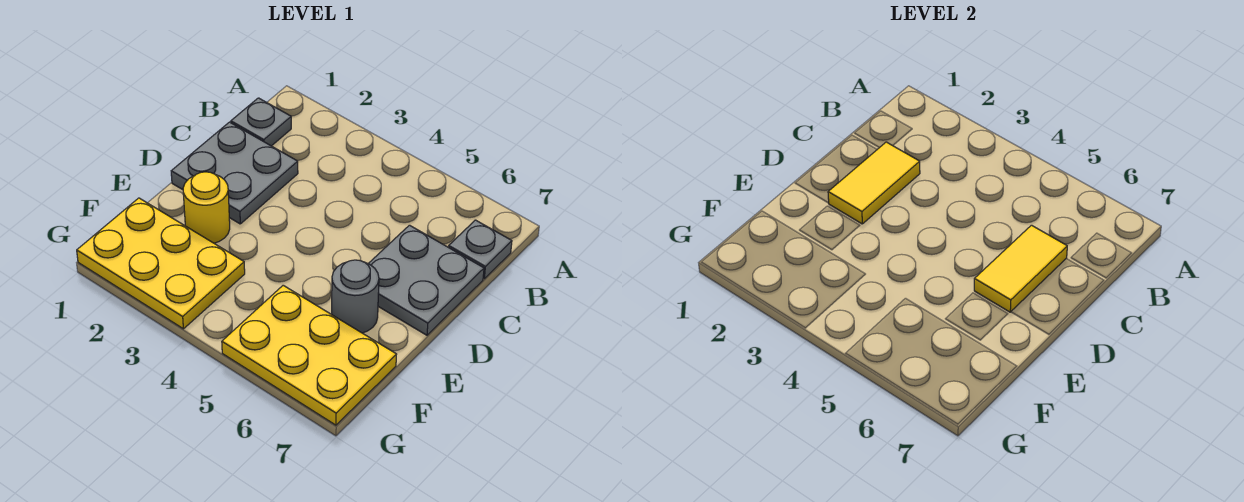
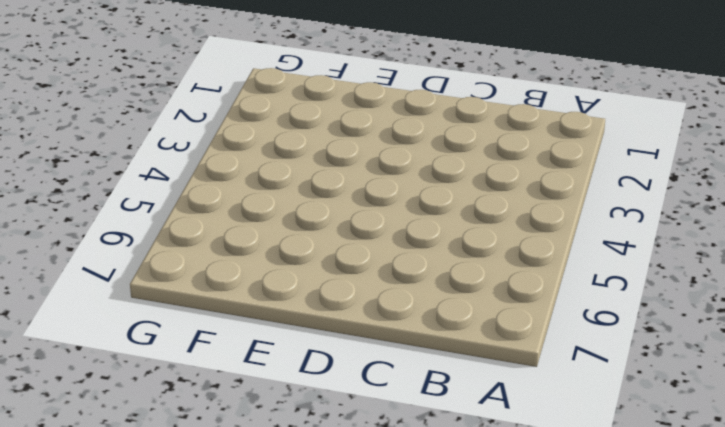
none -> grey 1x1 plate [231,98,291,146]
none -> grey 1x1 plate [449,220,512,279]

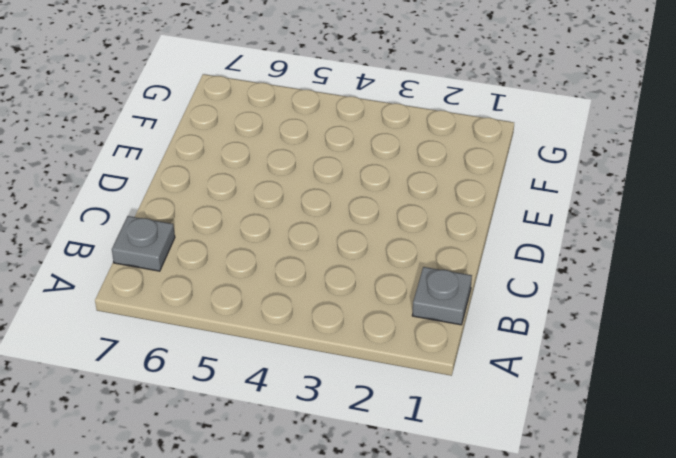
none -> grey 2x2 plate [171,122,298,224]
none -> grey 2x2 plate [368,225,484,335]

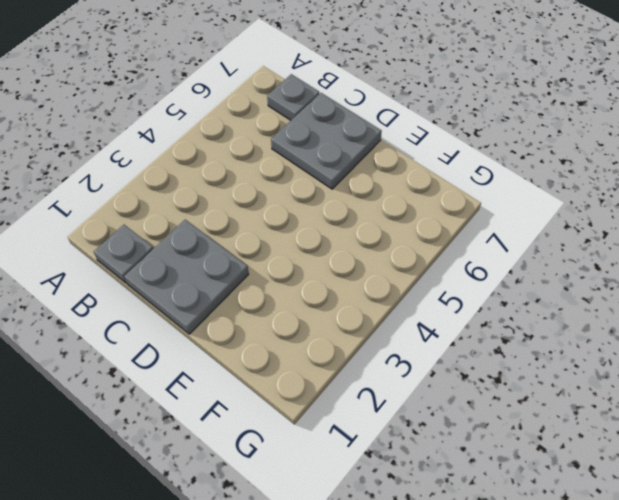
none -> yellow 1x1 round brick [183,172,230,243]
none -> grey 1x1 round brick [332,260,379,333]

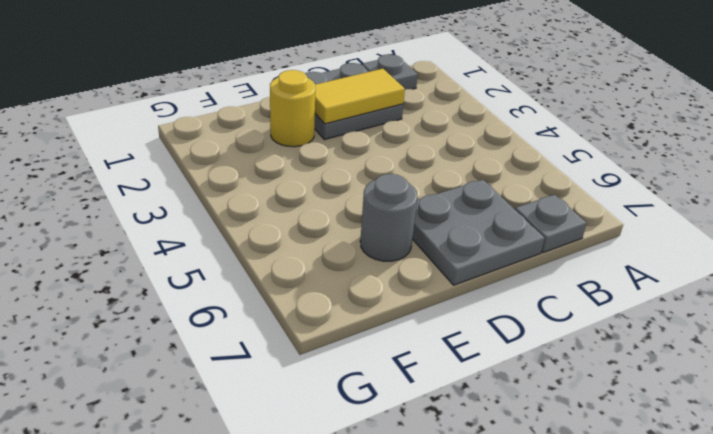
none -> yellow 2x3 plate [77,198,245,329]
none -> yellow 2x3 plate [222,285,397,425]

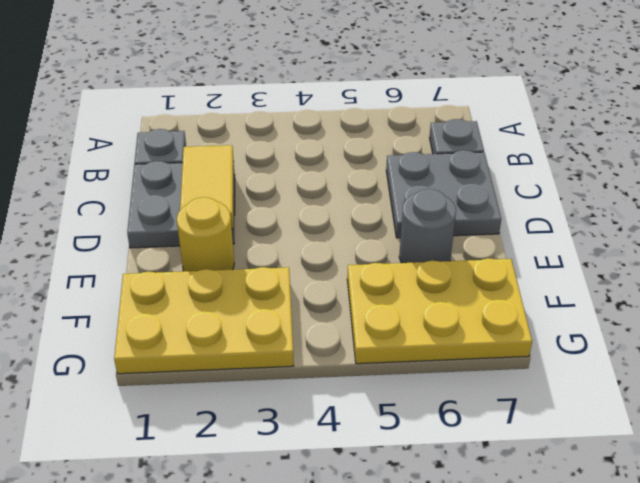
none -> yellow 1x2 tile [974,225,1067,312]

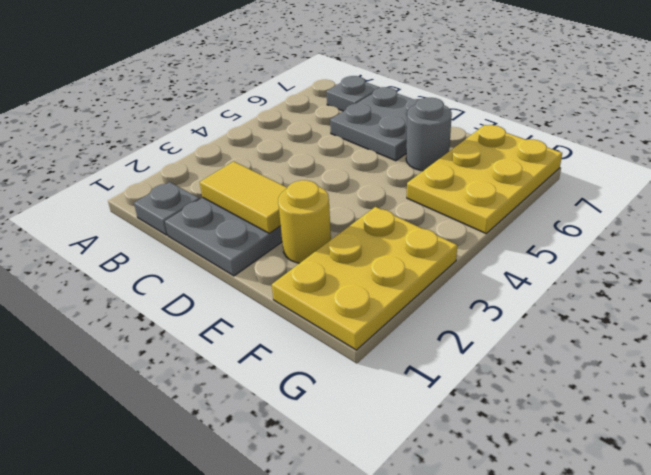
none -> yellow 1x2 tile [974,225,1067,312]

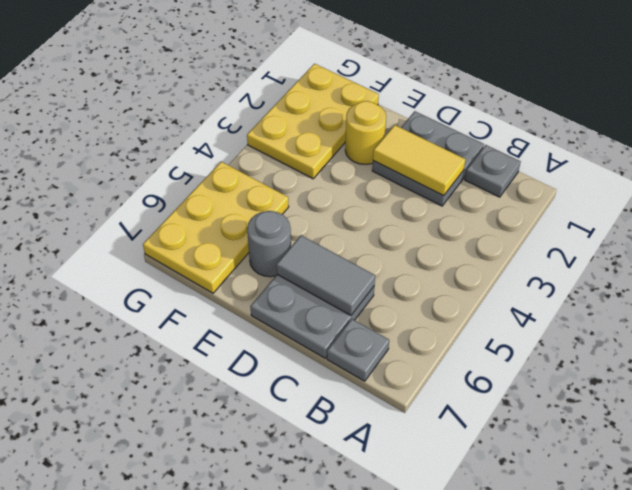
grey 1x2 tile [276,235,375,315] -> yellow 1x2 tile [974,225,1067,312]

